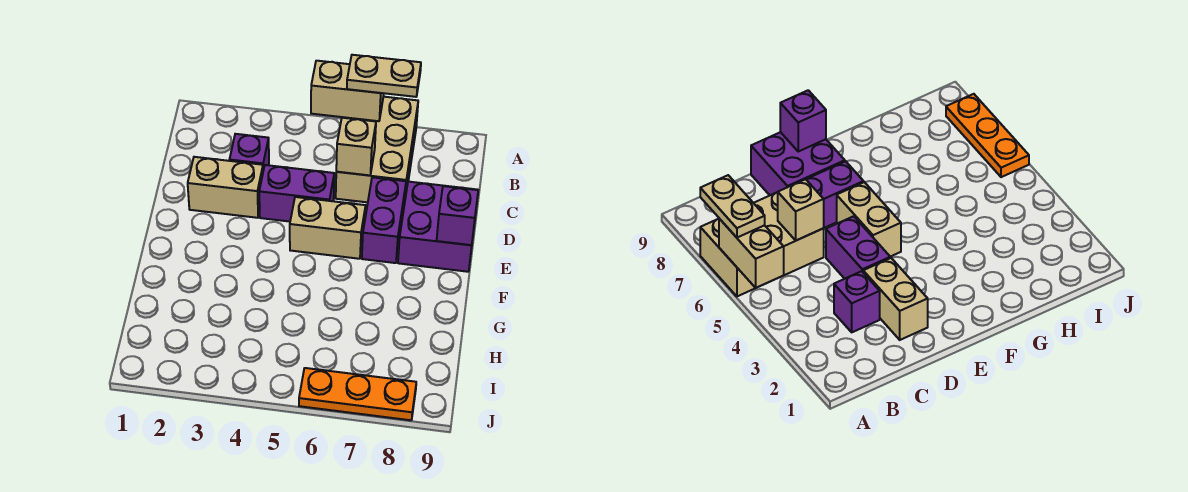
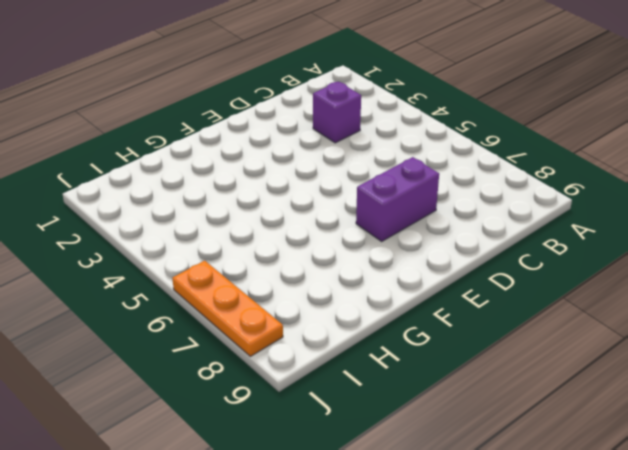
none -> tan 2x3 brick [336,97,418,202]
none -> tan 1x2 brick [188,157,263,218]
none -> purple 1x2 brick [259,165,334,222]

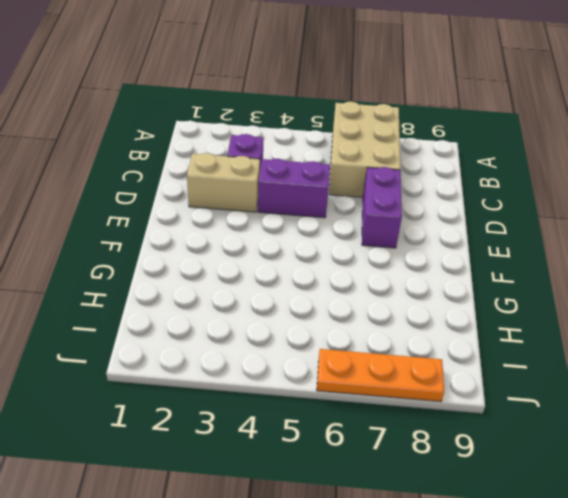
none -> purple 2x2 brick [398,182,478,272]
none -> tan 1x2 brick [290,197,366,259]
none -> tan 1x2 brick [311,61,384,121]

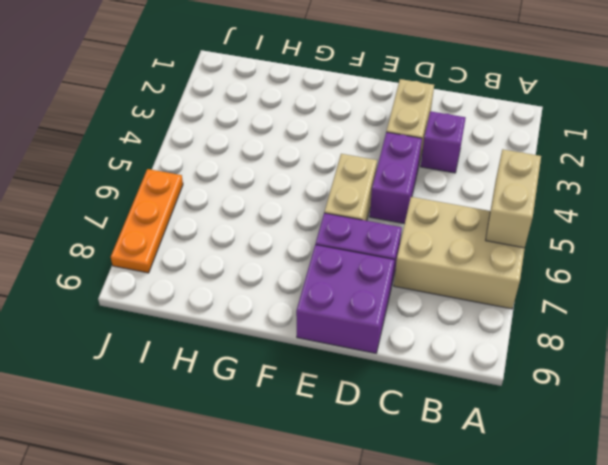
none -> tan 1x1 brick [336,118,376,175]
none -> purple 1x1 brick [437,186,478,245]
none -> tan 1x2 plate [347,55,421,97]

